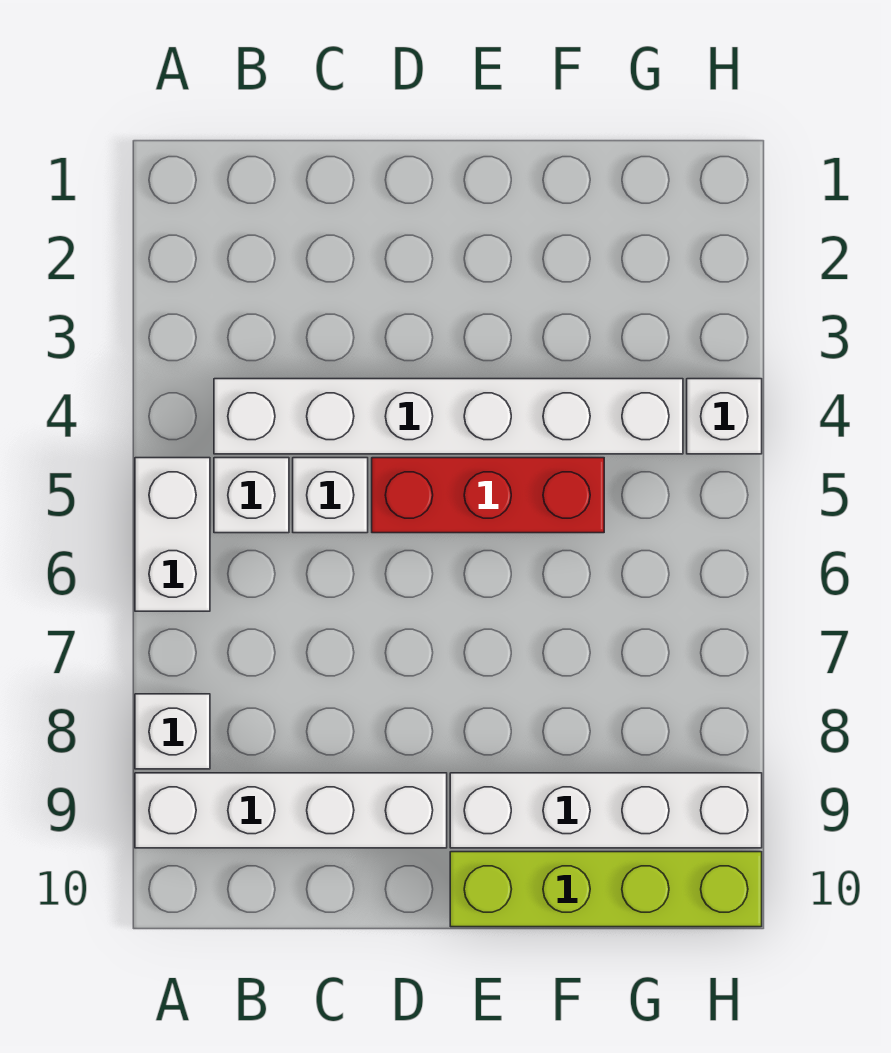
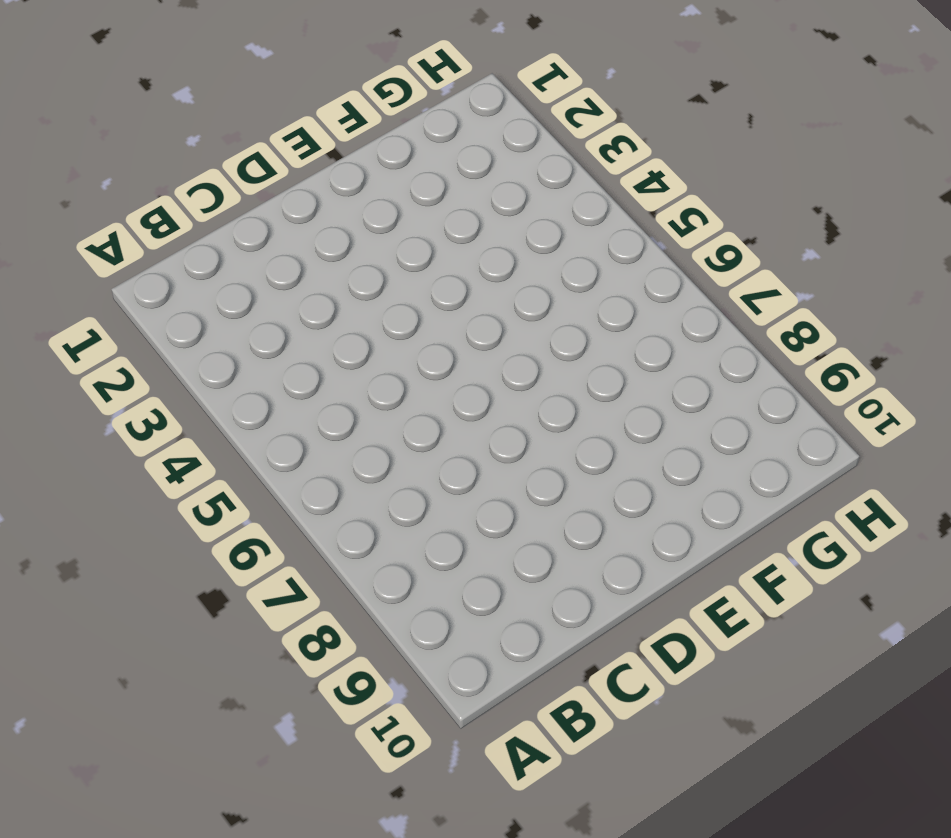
none -> white 1x2 brick [135,458,210,611]
none -> white 1x1 brick [135,694,210,769]

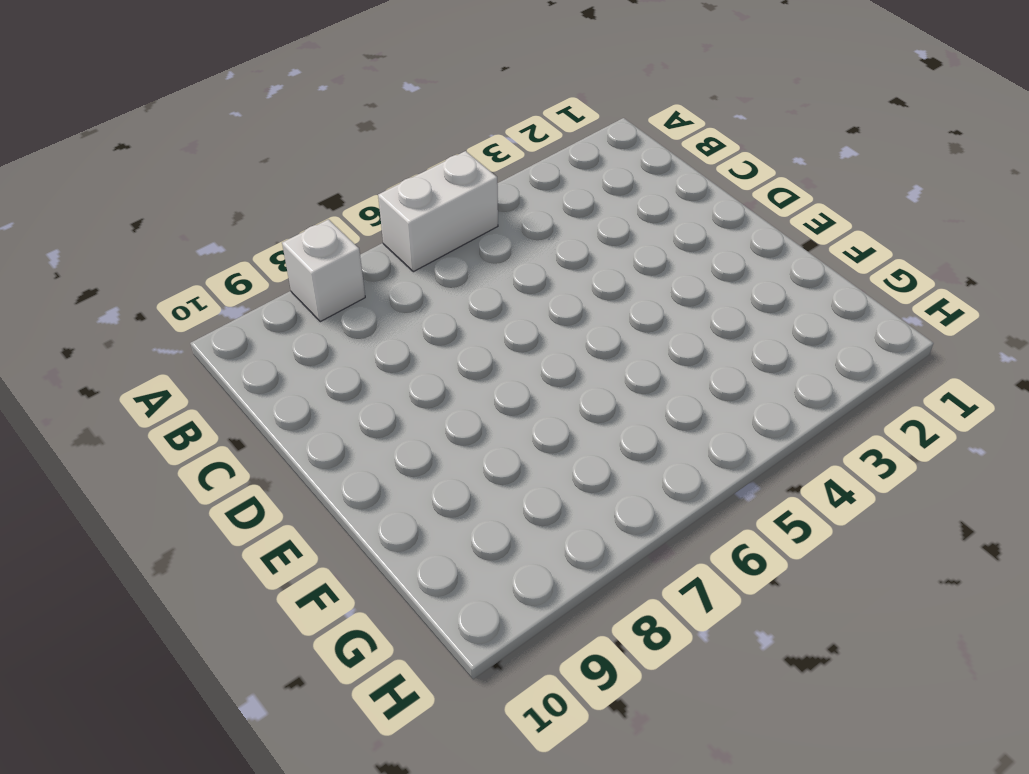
none -> white 1x4 brick [135,773,447,848]
none -> white 1x6 brick [214,379,683,454]

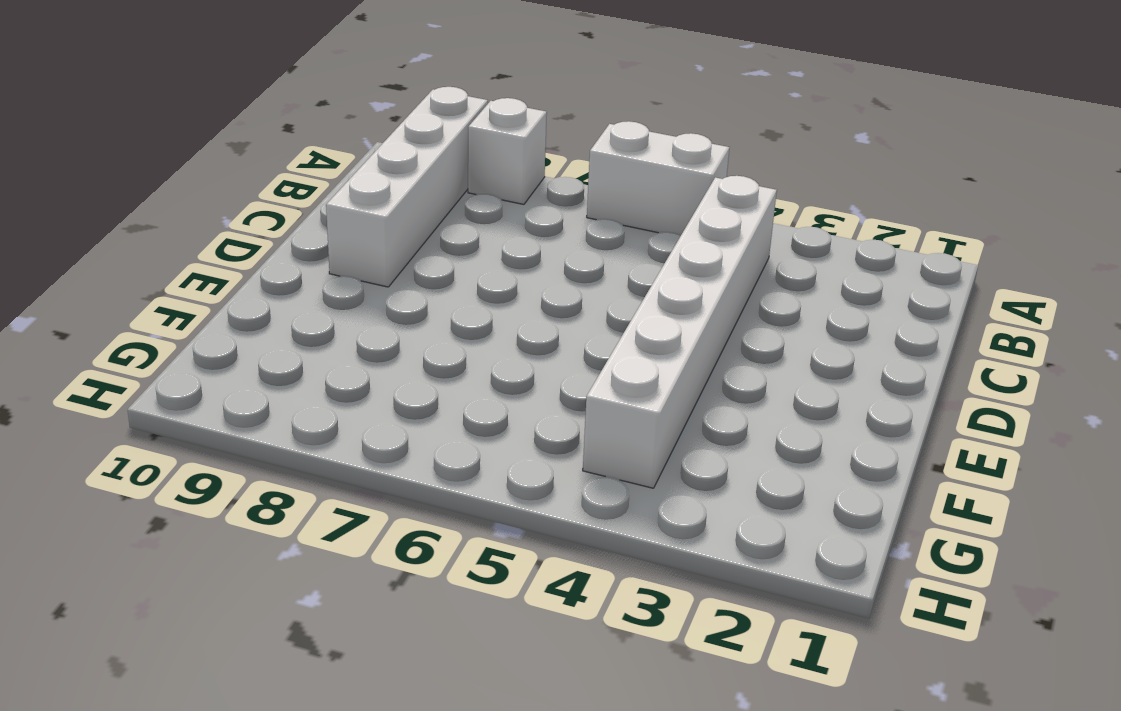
none -> white 1x1 brick [214,458,289,533]
none -> white 1x1 brick [293,458,368,533]

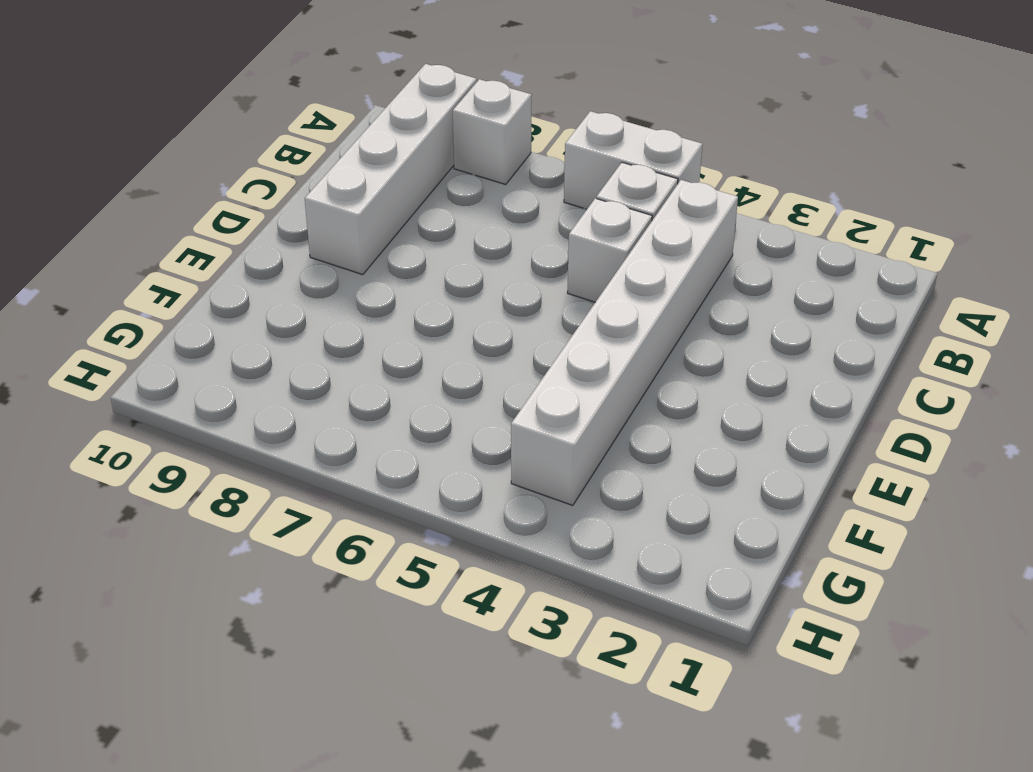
none -> red 1x3 brick [372,458,604,533]
none -> white 1x4 brick [450,773,762,848]

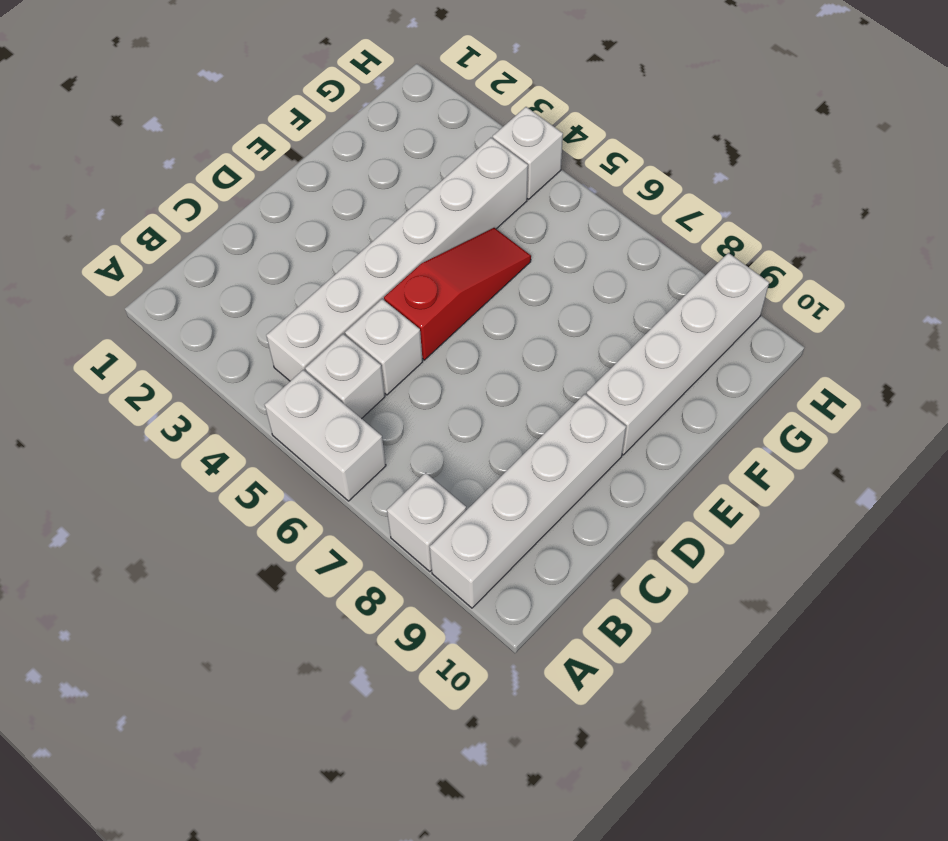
red 1x3 slope [384,228,531,360] -> red 1x3 brick [372,458,604,533]
none -> lime 1x4 brick [450,852,762,927]

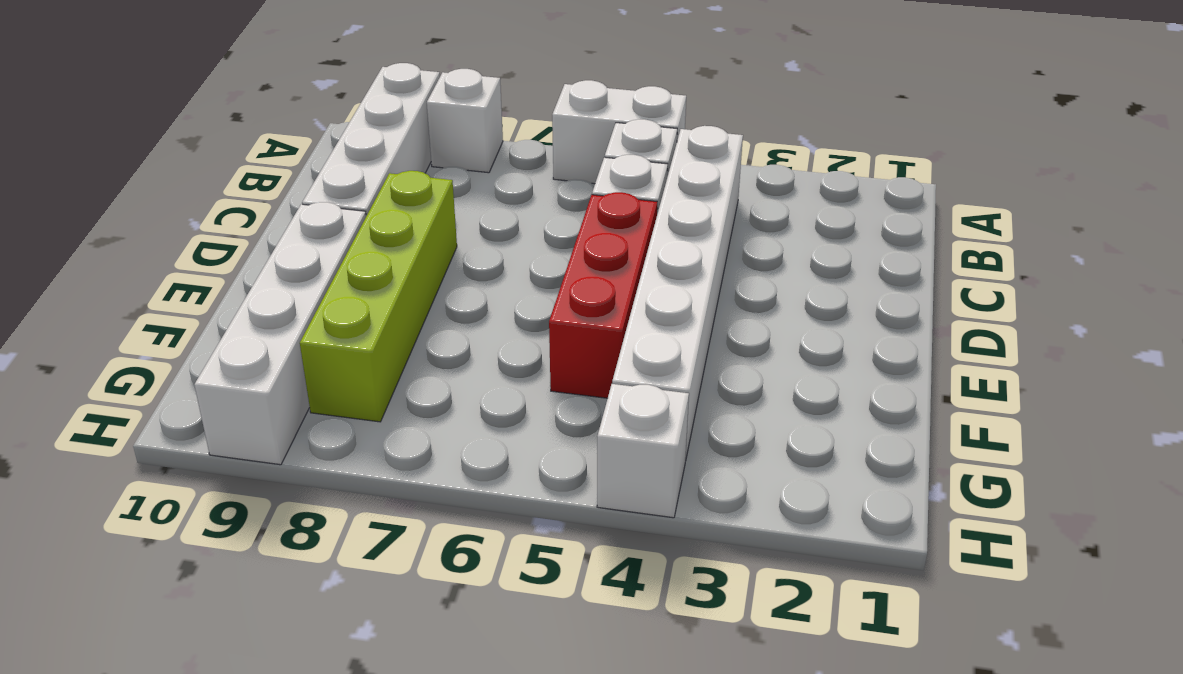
lime 1x4 brick [300,171,457,422] -> lime 1x4 brick moved to [450,852,762,927]

